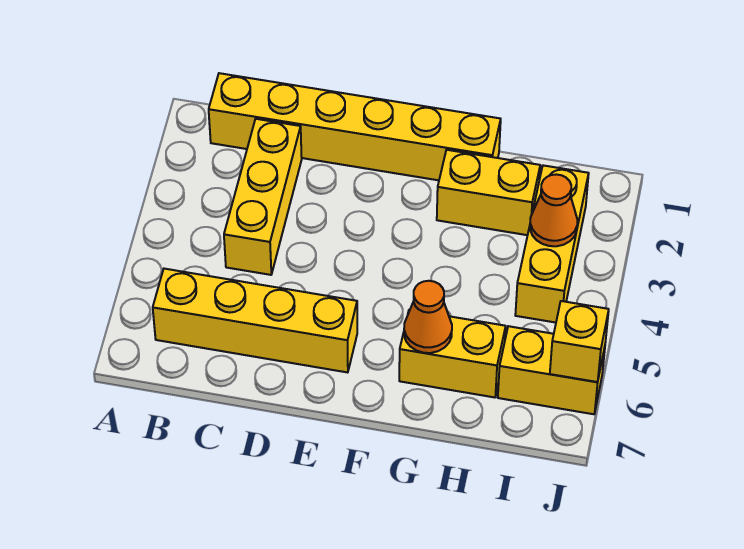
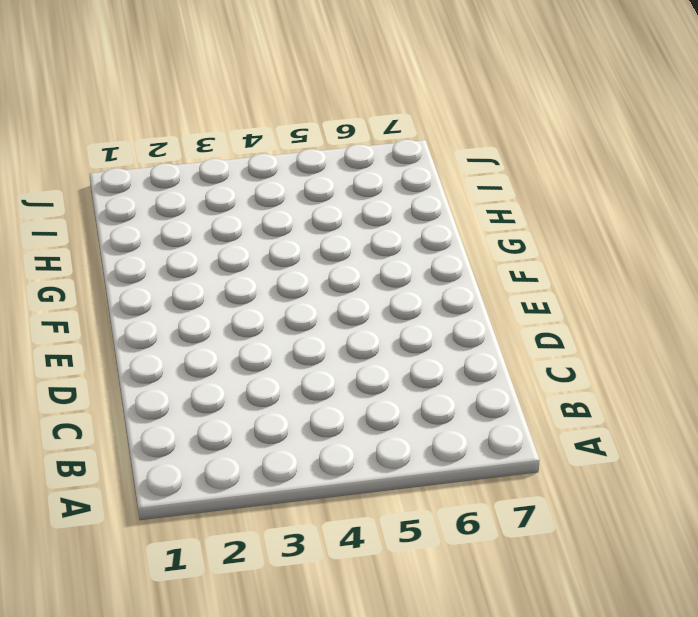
none -> yellow 1x6 brick [209,73,501,180]
none -> yellow 1x4 brick [153,269,357,373]

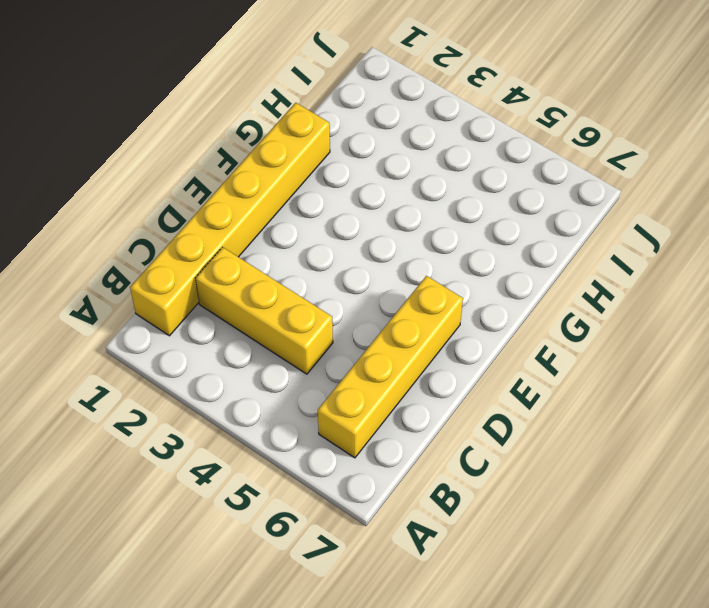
none -> yellow 1x2 brick [437,150,540,235]
none -> yellow 1x2 brick [399,310,506,397]

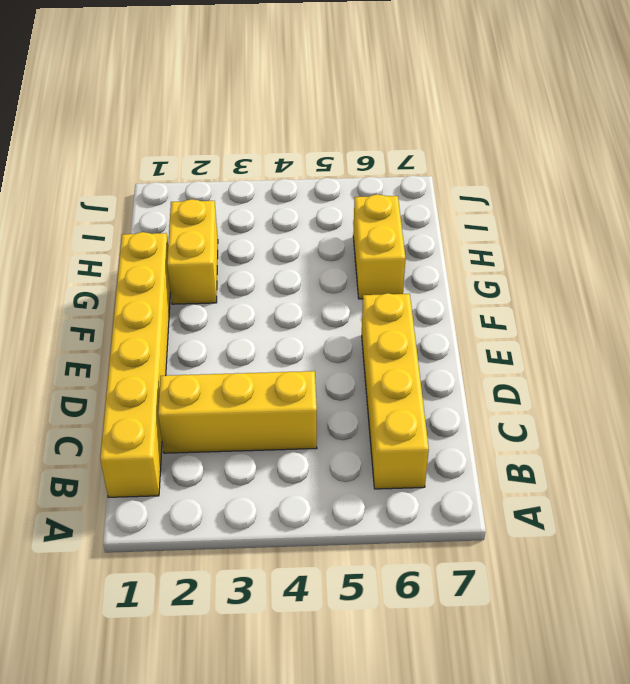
none -> yellow 1x3 brick [515,165,589,323]
none -> yellow 1x2 brick [498,326,605,414]

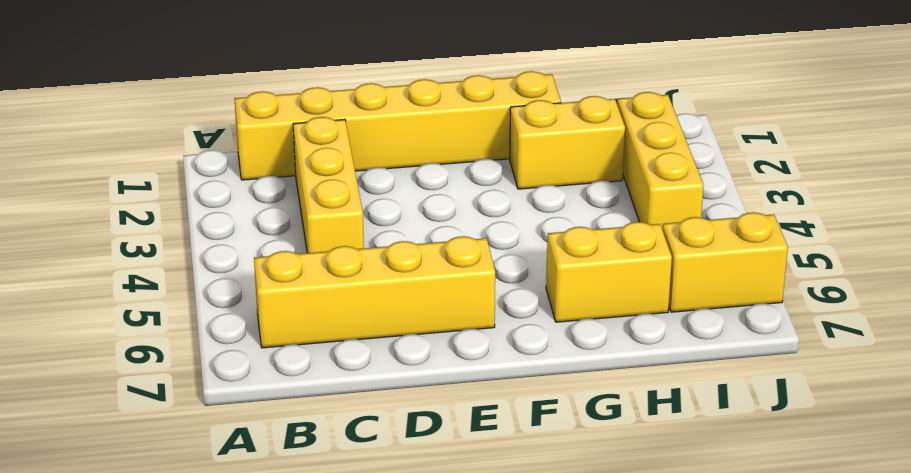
none -> orange 1x1 cone [404,281,452,353]
none -> orange 1x1 cone [530,174,577,246]

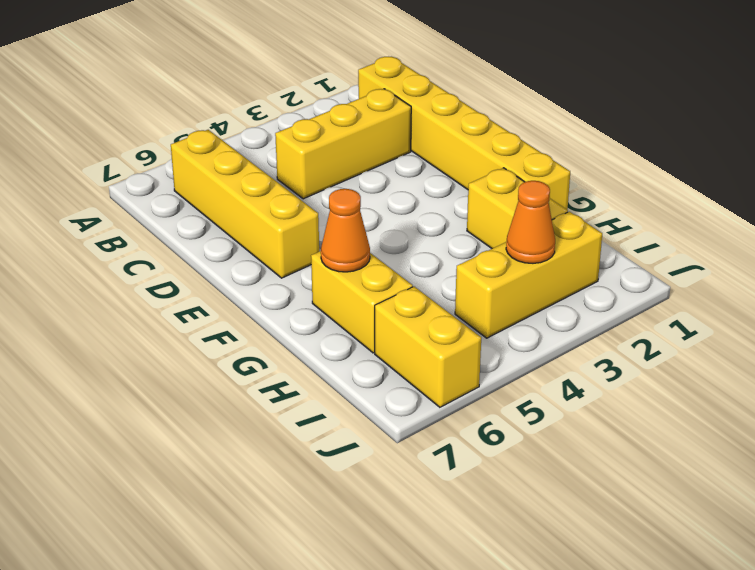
none -> yellow 1x1 brick [550,301,609,382]

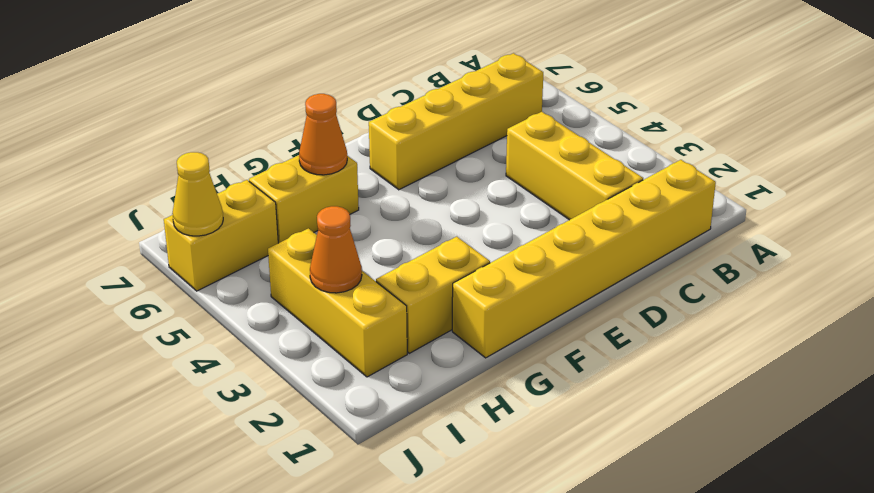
yellow 1x1 cone [172,152,223,236] -> yellow 1x1 brick [550,301,609,382]

